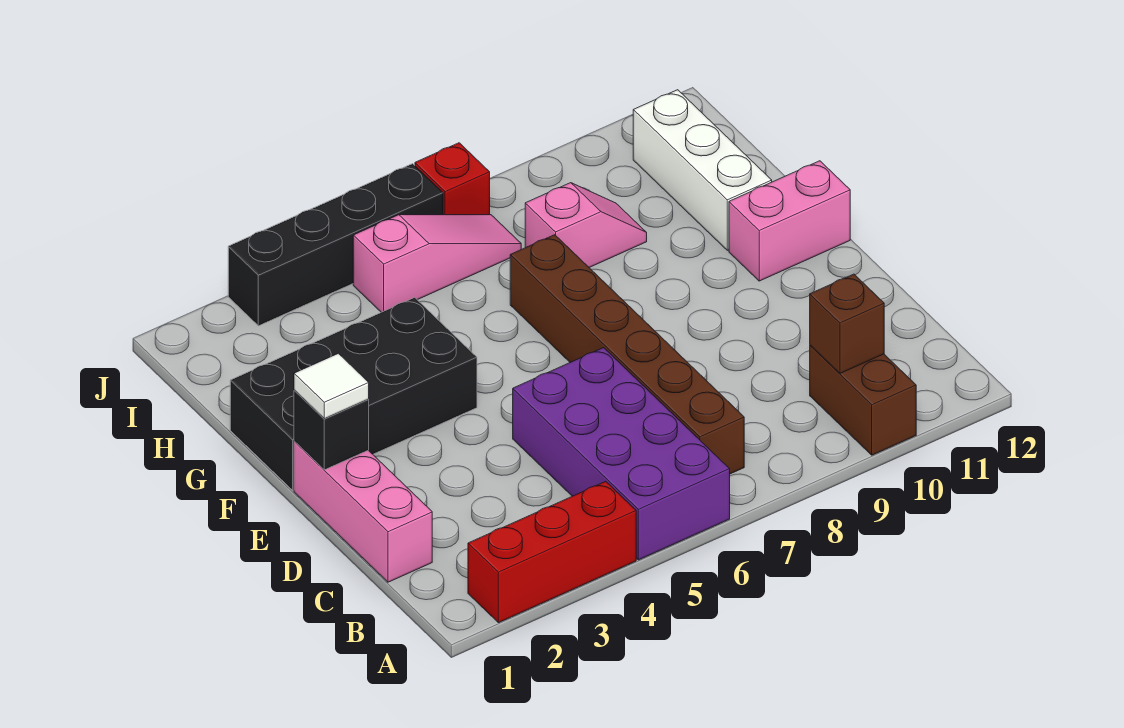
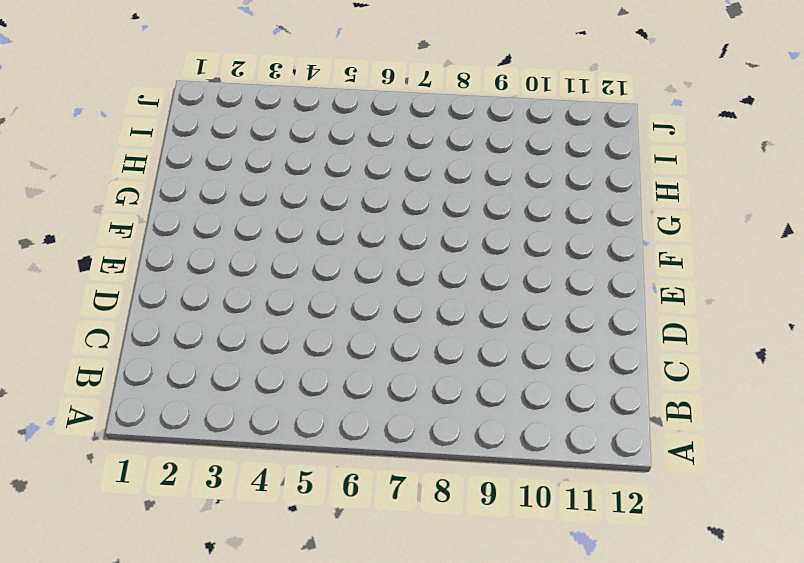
none -> red 1x3 brick [468,481,636,623]
none -> purple 2x4 brick [513,348,730,560]
none -> brown 1x2 brick [810,345,916,455]

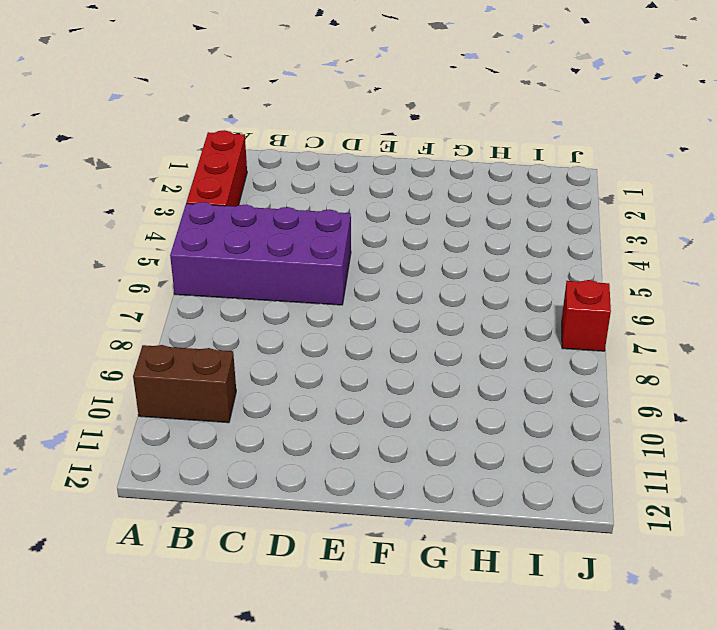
none -> brown 1x6 brick [510,235,744,474]
none -> pink 1x3 brick [294,442,432,582]
none -> black 2x4 brick [230,297,477,490]

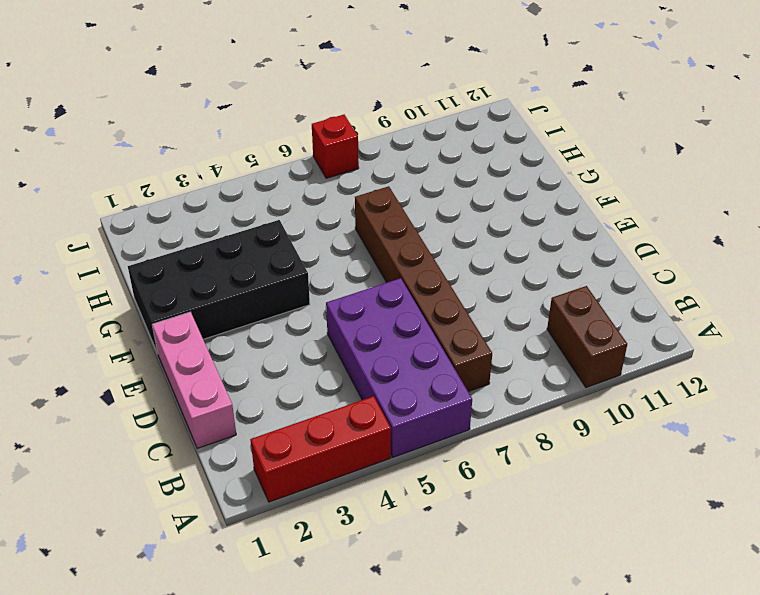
none -> pink 1x2 brick [729,161,850,281]
none -> white 1x3 brick [633,90,772,250]
none -> pink 1x2 slope [525,183,647,267]

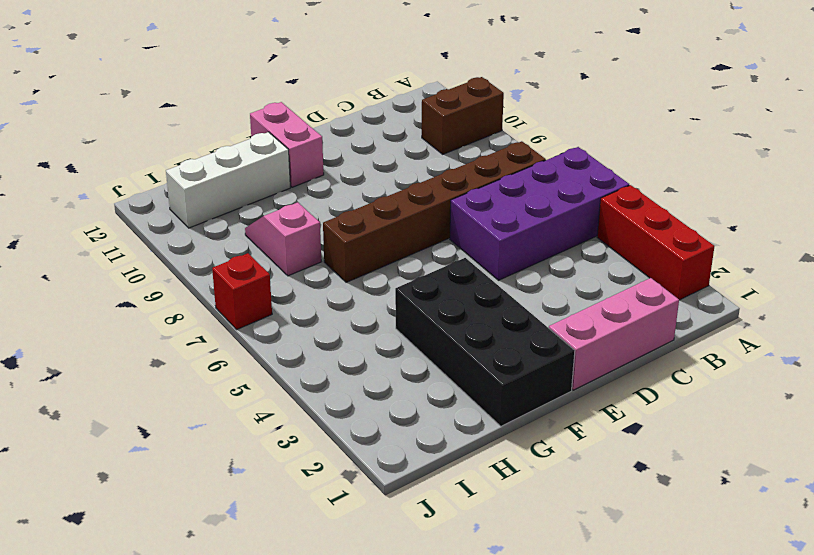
none -> pink 1x3 slope [353,215,521,312]
none -> black 1x4 brick [228,164,443,326]
none -> brown 1x1 brick [810,274,884,373]

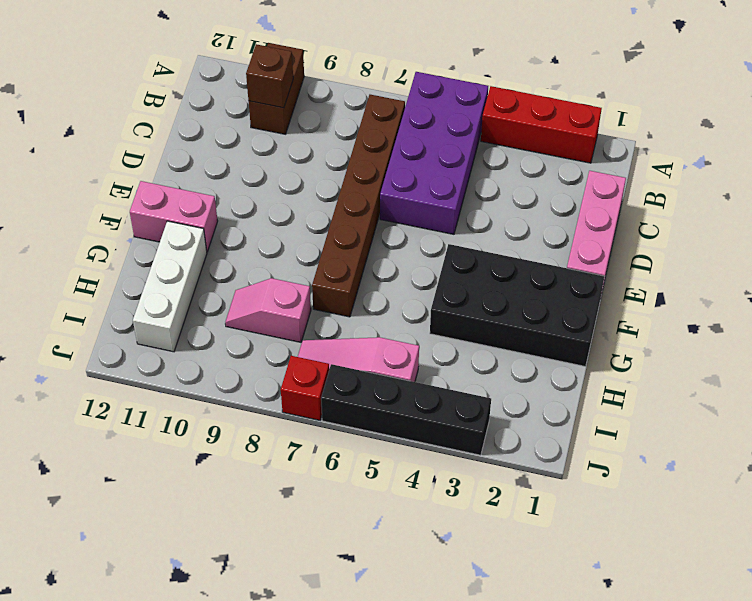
none -> black 1x1 brick [294,390,369,470]
none -> white 1x1 tile [294,353,369,419]

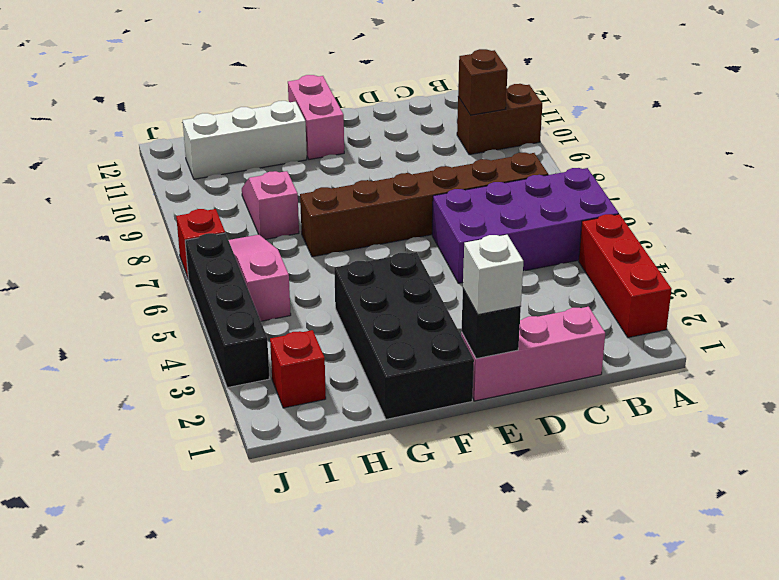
white 1x1 brick [463,235,523,315] -> white 1x1 tile [294,353,369,419]
red 1x1 brick [270,330,326,408] -> none

